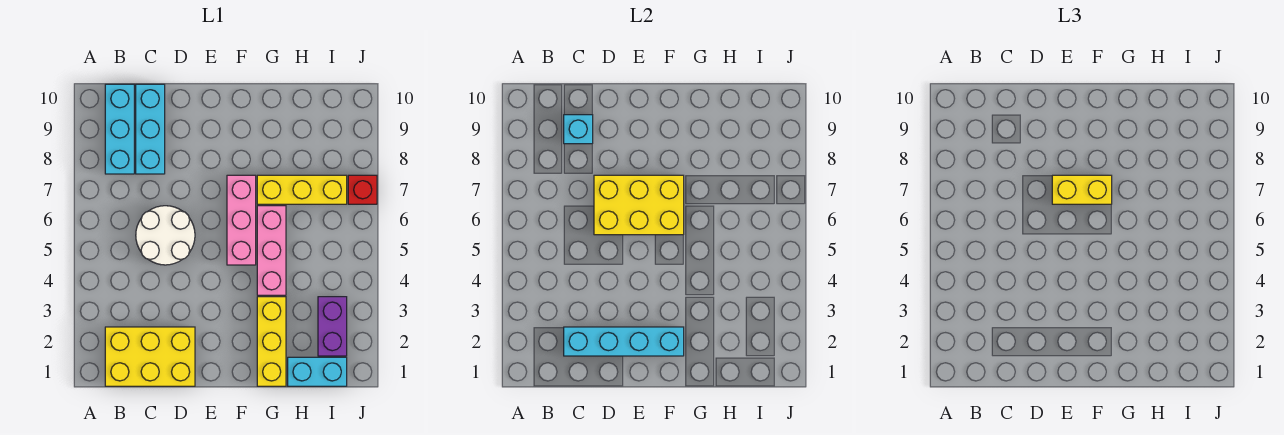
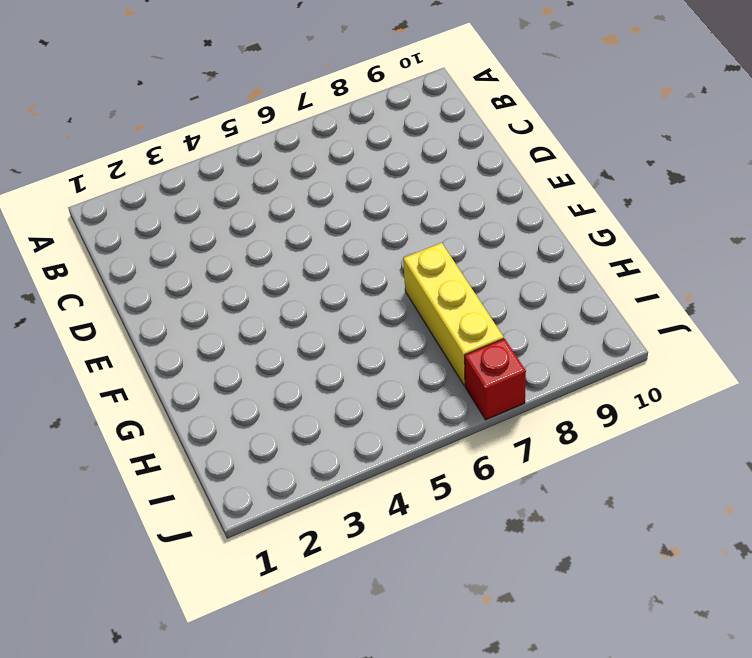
none -> yellow 2x3 brick [105,327,195,386]
none -> cyan 1x3 brick [105,84,134,174]
none -> white 2x2 round brick [136,206,195,265]

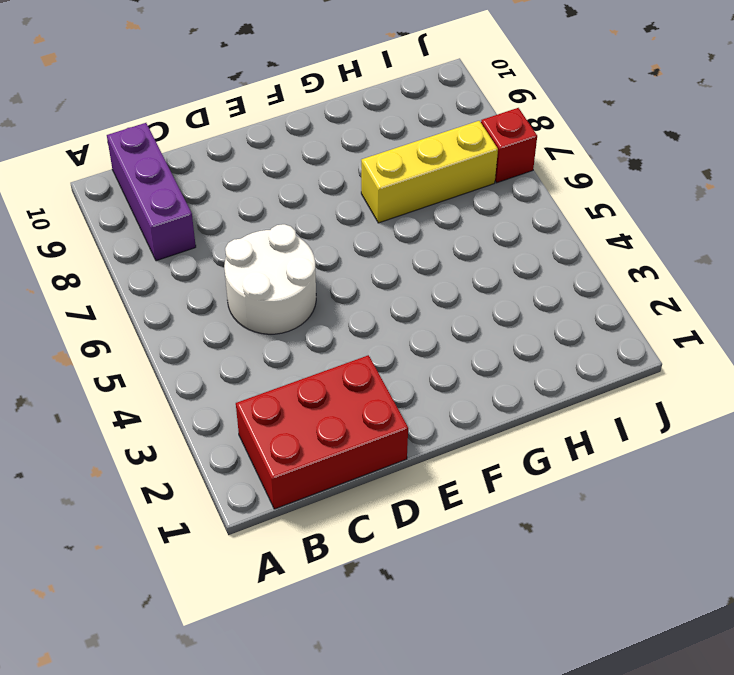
red 2x3 brick [236,355,408,509] -> yellow 2x3 brick [105,327,195,386]
purple 1x3 brick [107,123,196,261] -> cyan 1x3 brick [105,84,134,174]
none -> cyan 1x3 brick [136,84,165,174]
none -> pink 1x3 brick [227,175,256,265]
none -> yellow 1x3 brick [257,297,286,386]

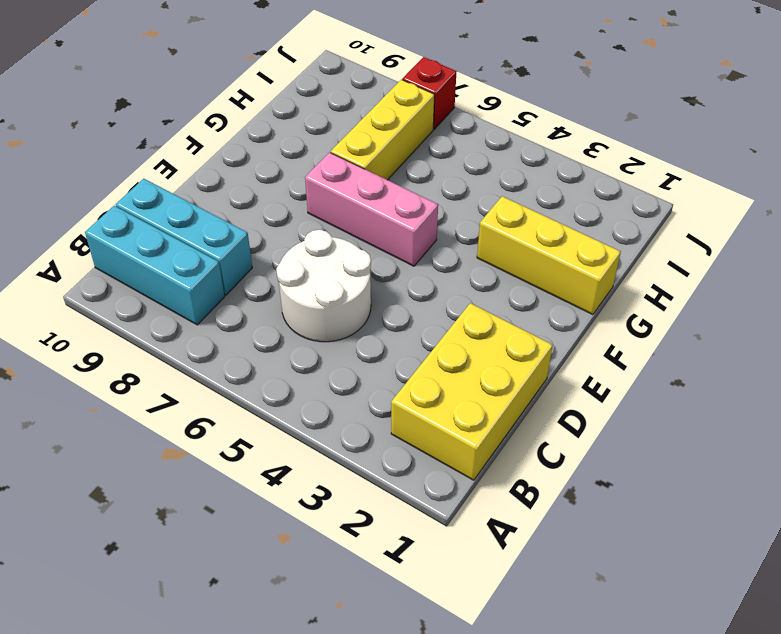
none -> pink 1x3 brick [257,206,286,295]
none -> cyan 1x2 brick [288,357,347,386]
none -> purple 1x2 brick [318,297,347,356]

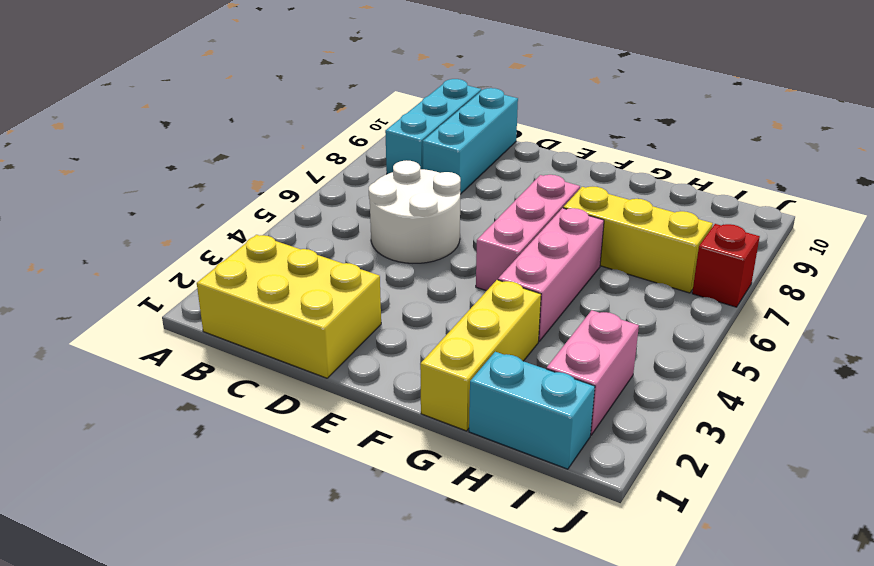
pink 1x2 brick [547,310,639,435] -> purple 1x2 brick [318,297,347,356]
none -> cyan 1x4 brick [564,327,684,356]
none -> cyan 1x1 brick [564,115,593,144]
none -> yellow 2x3 brick [594,175,684,235]

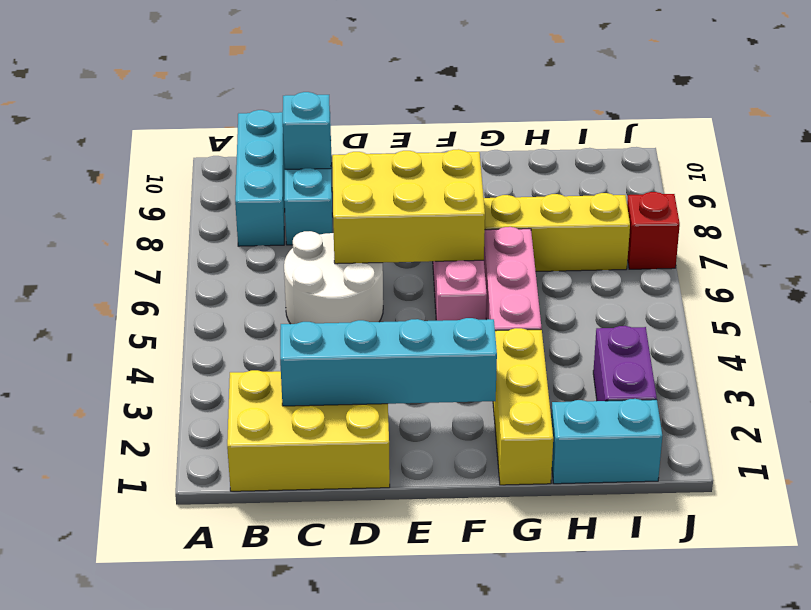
none -> yellow 1x2 brick [1052,175,1112,204]

